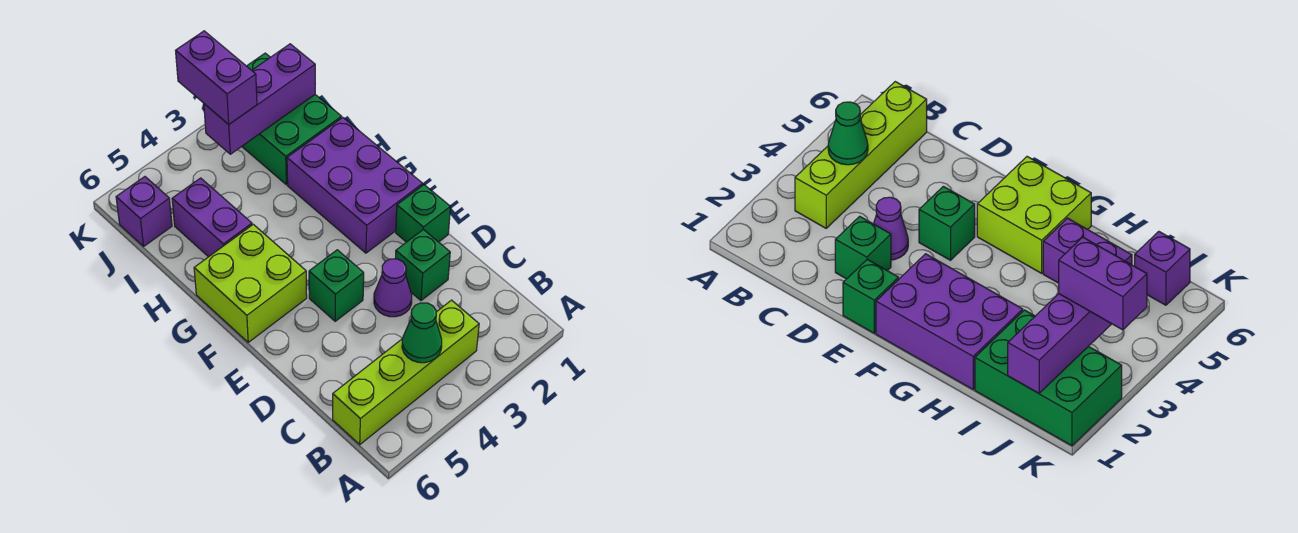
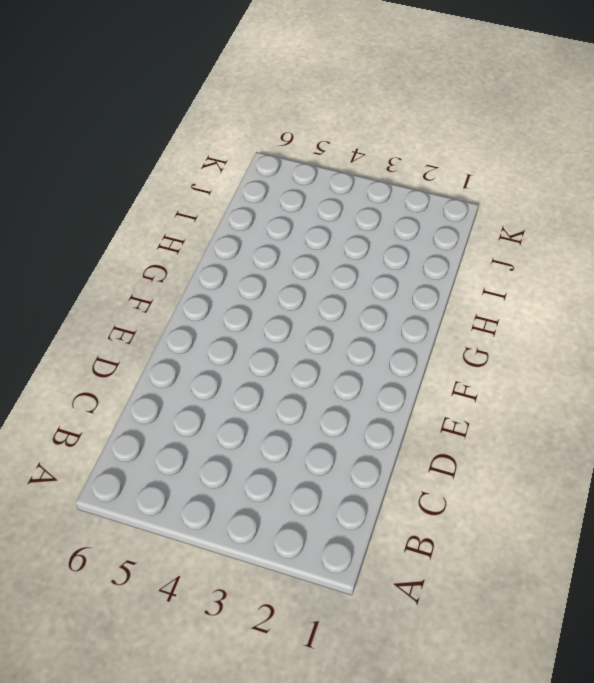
none -> lime 1x4 brick [333,300,479,445]
none -> green 1x1 brick [395,229,450,301]
none -> purple 1x1 cone [374,259,412,317]

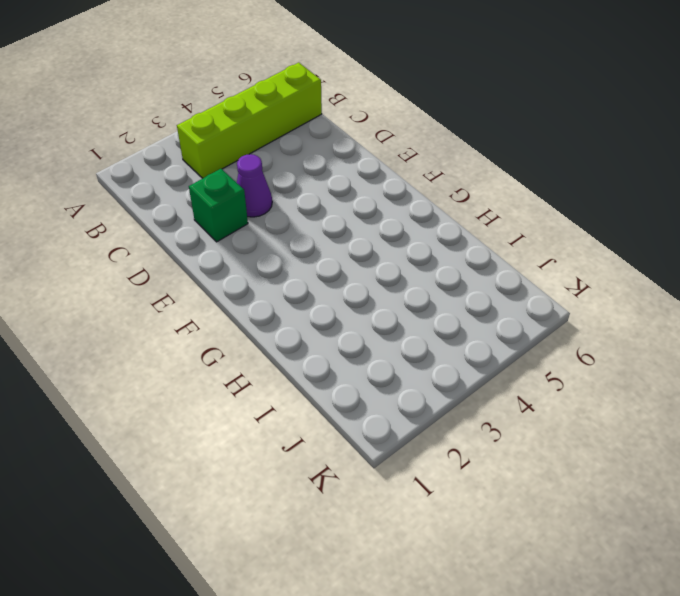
none -> green 1x1 brick [396,185,450,242]
none -> green 1x1 brick [309,250,364,321]
none -> purple 2x3 brick [287,118,423,253]

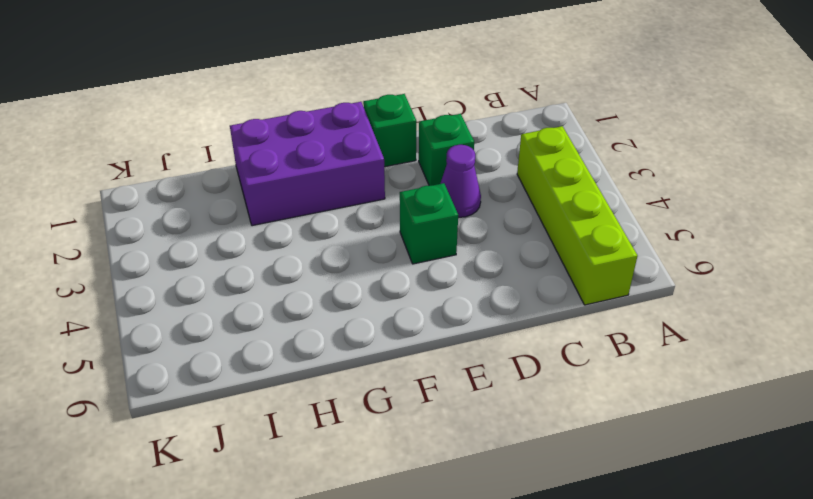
none -> lime 2x2 brick [194,224,307,342]
none -> purple 1x2 brick [172,178,252,257]
none -> green 2x3 brick [242,53,342,185]

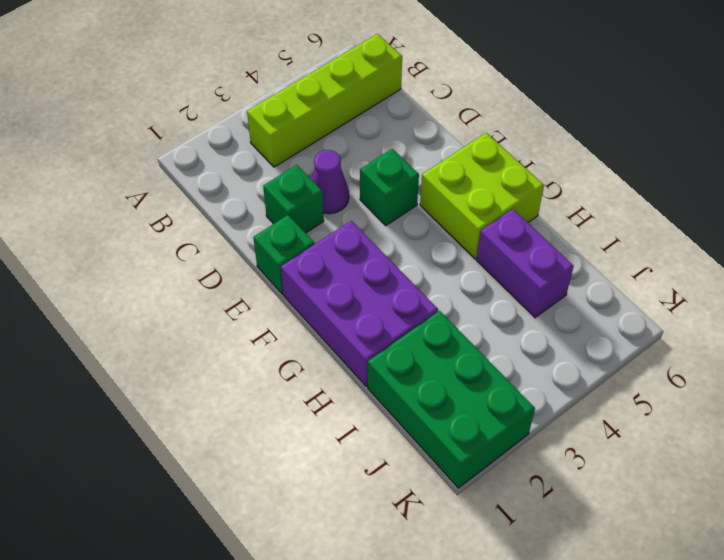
none -> purple 1x1 brick [116,177,172,246]
none -> green 1x1 cone [402,303,442,363]
none -> purple 1x3 brick [204,44,315,154]

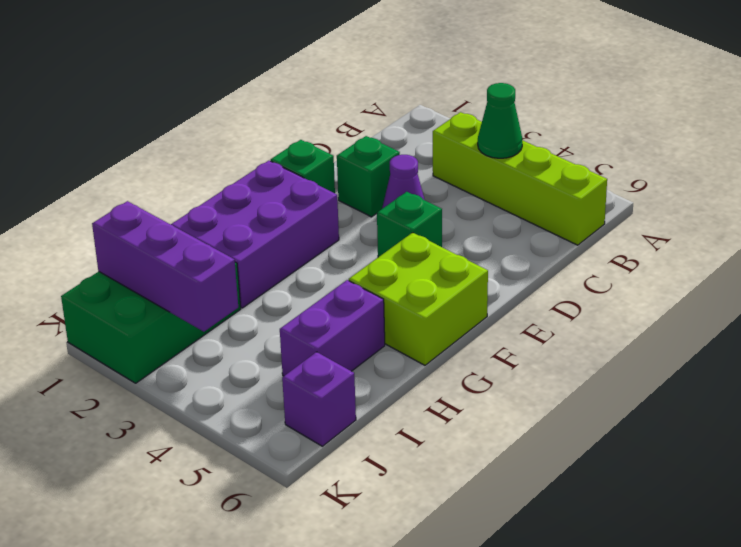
none -> purple 1x2 brick [176,31,257,124]

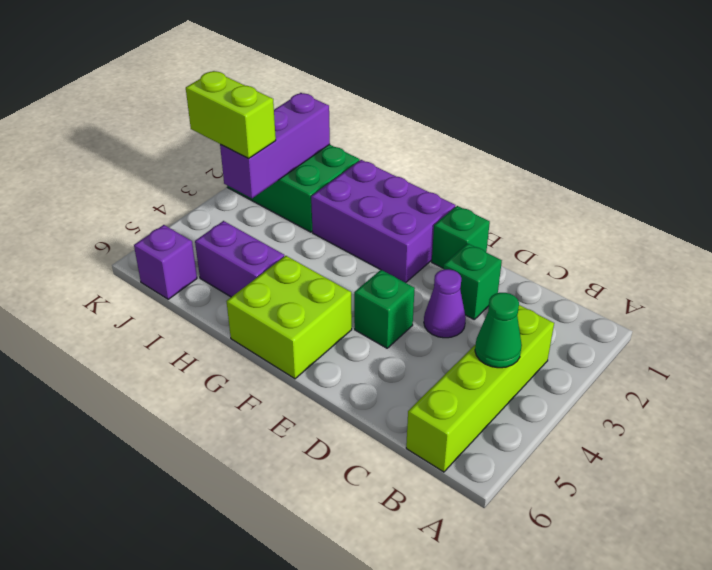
lime 1x2 brick [186,71,276,159] -> purple 1x2 brick [176,31,257,124]

